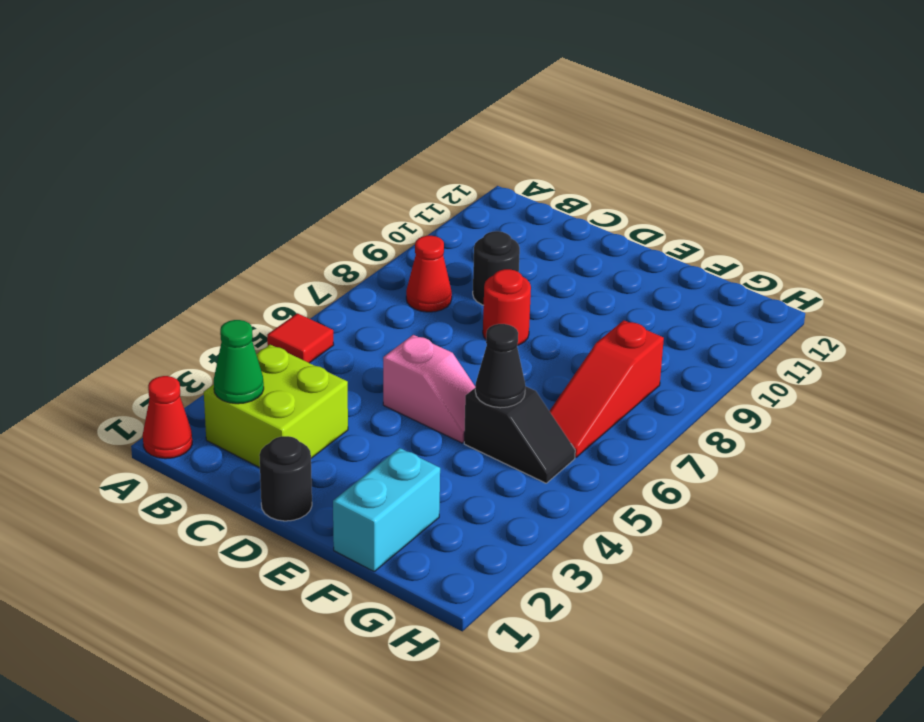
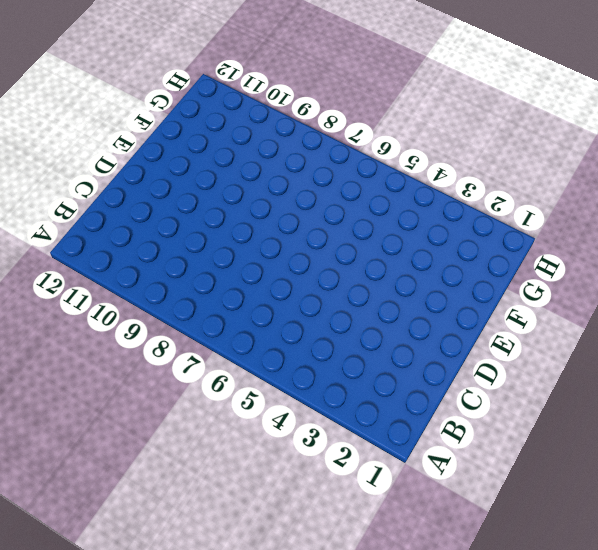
none -> red 1x1 cone [143,376,192,459]
none -> red 1x1 tile [267,313,334,363]
none -> lime 2x2 brick [204,345,348,468]

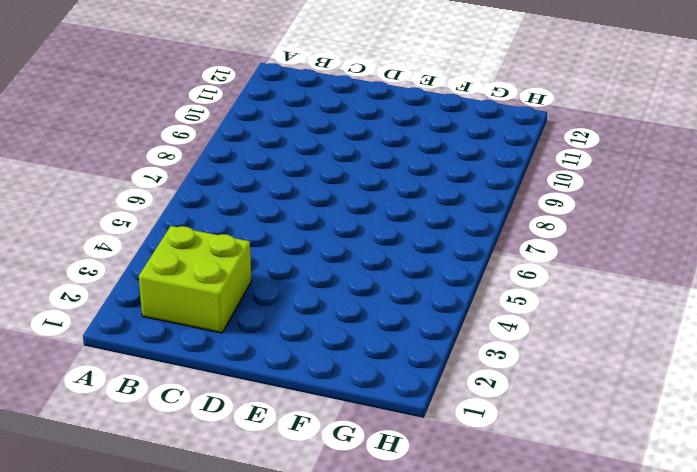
none -> red 1x1 cone [143,376,192,459]
none -> red 1x1 tile [267,313,334,363]
none -> red 1x1 cone [406,236,452,312]

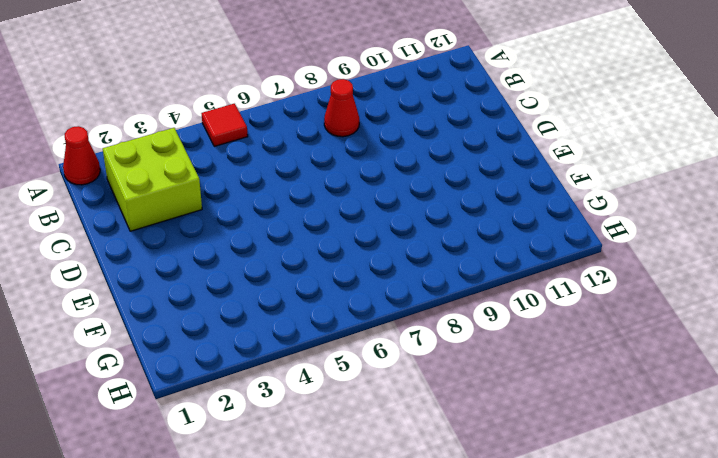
none -> black 1x1 round brick [473,231,520,305]
none -> black 1x1 round brick [259,436,312,521]
none -> pink 1x2 slope [383,335,475,443]

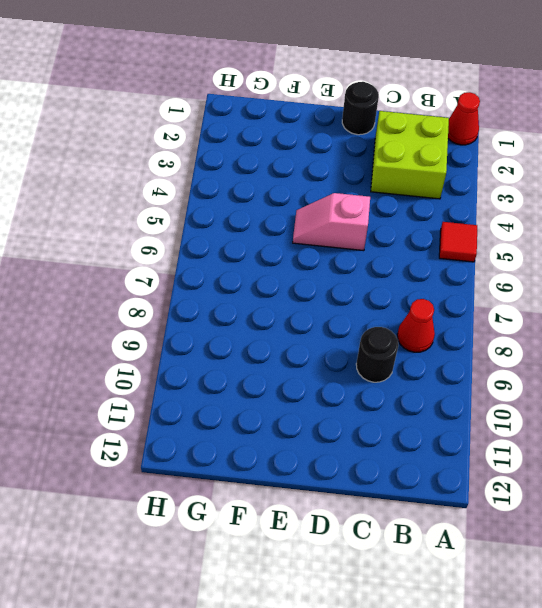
none -> red 1x1 round brick [483,269,531,345]
none -> cyan 1x2 brick [333,448,440,571]
none -> black 1x2 slope [464,386,575,483]

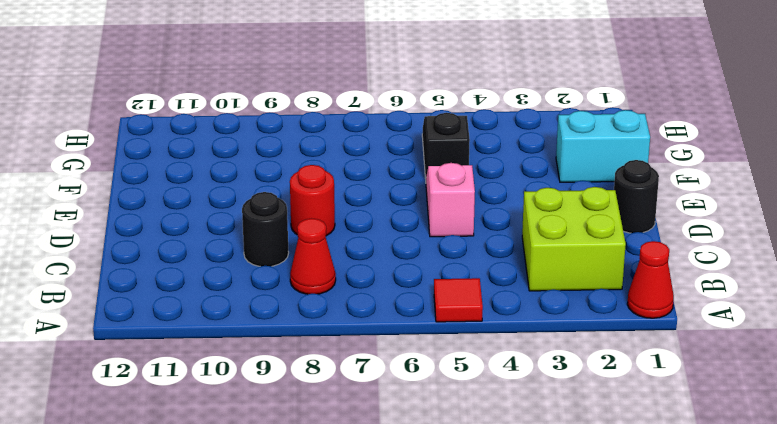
none -> red 1x3 slope [550,320,664,457]
none -> green 1x1 cone [214,320,264,404]
none -> black 1x1 cone [475,324,525,408]

